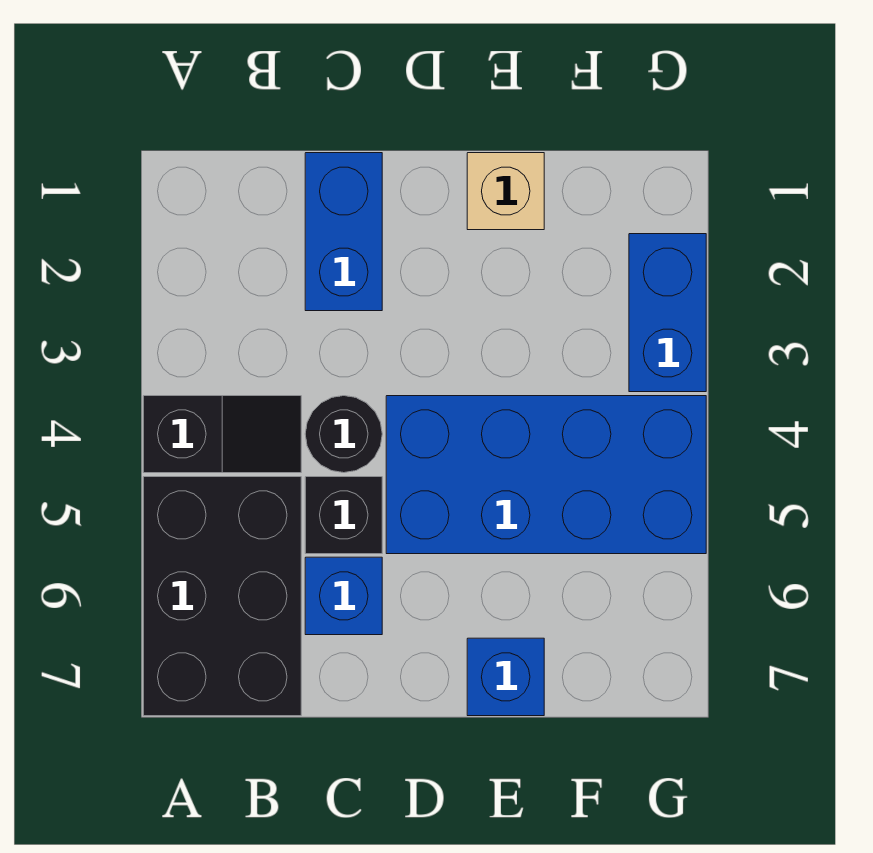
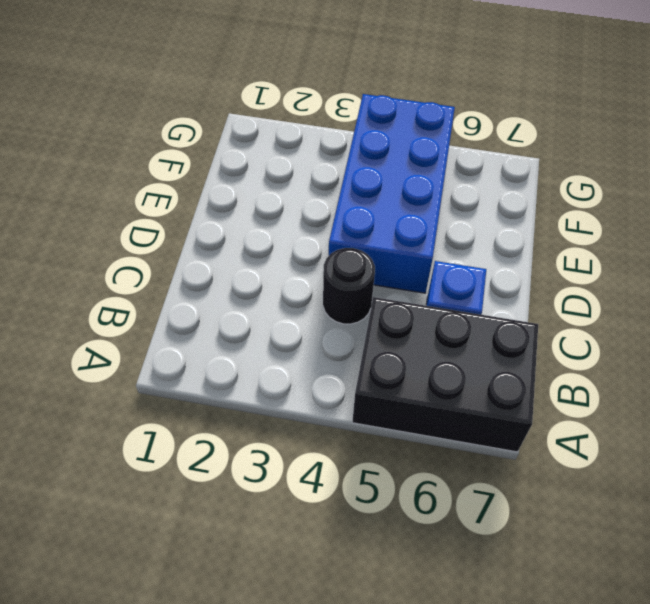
none -> black 1x2 slope [143,396,301,473]
none -> blue 1x2 brick [305,153,382,311]

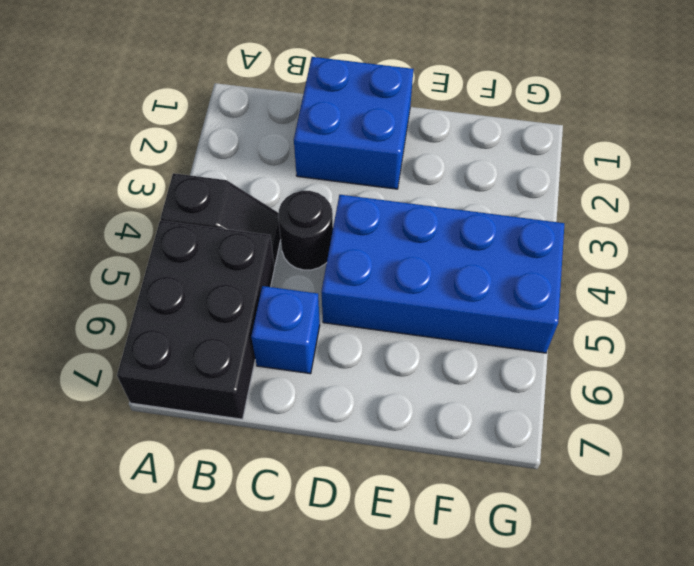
blue 2x2 brick [294,57,413,189] -> blue 1x2 brick [305,153,382,311]
none -> black 1x1 brick [305,477,382,554]
none -> tan 1x1 brick [467,153,544,230]

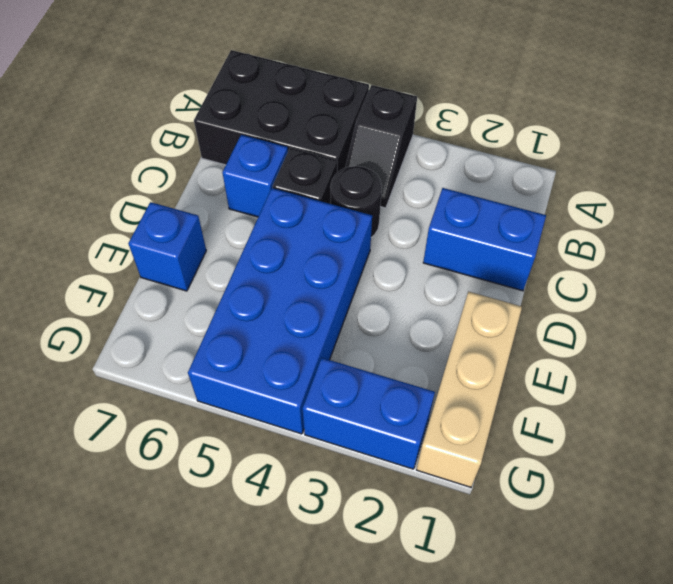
tan 1x3 brick [417,292,522,487] -> tan 1x1 brick [467,153,544,230]

